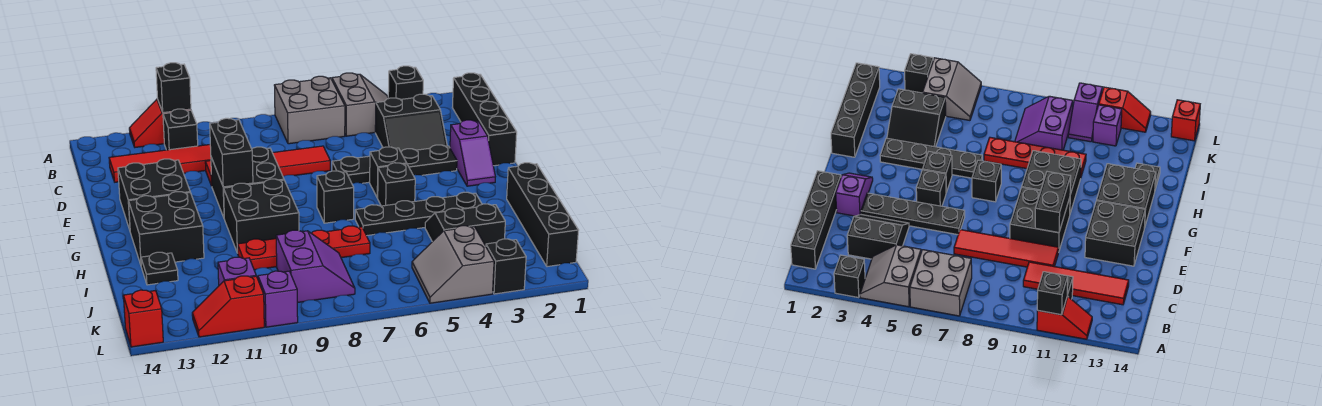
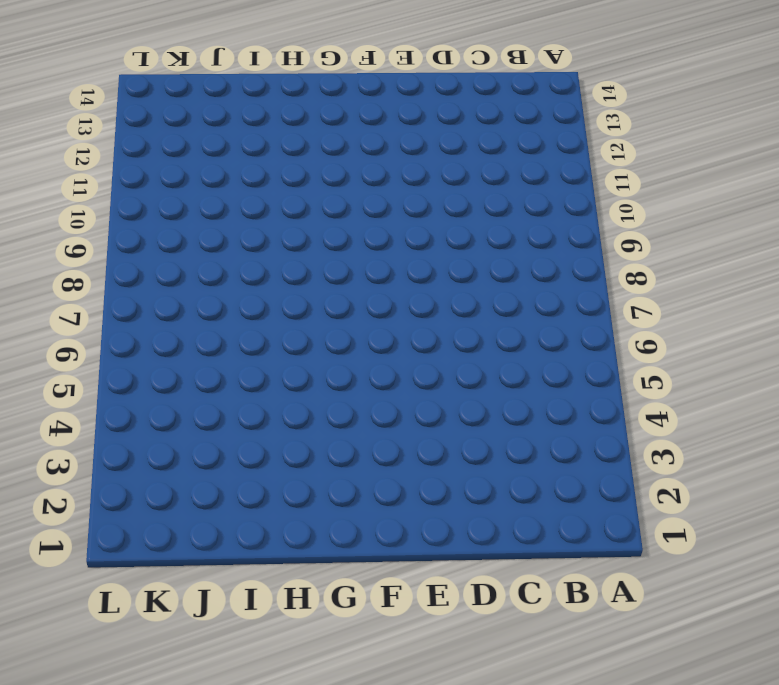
none -> black 1x1 brick [388,66,423,99]
none -> grey 2x2 slope [332,73,389,136]
none -> grey 2x2 brick [274,76,345,144]
none -> red 1x2 slope [129,99,191,147]

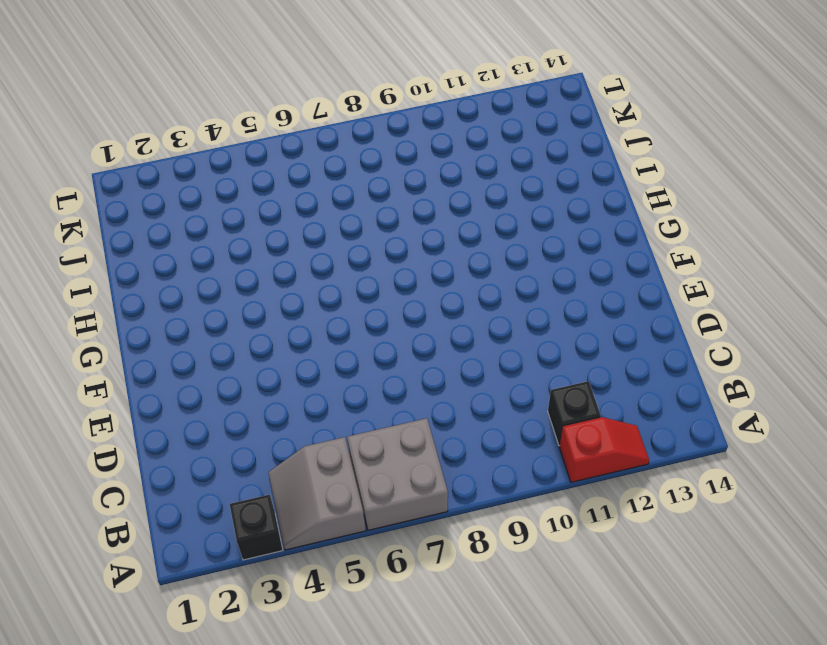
none -> black 1x4 brick [452,73,517,166]
none -> black 2x2 slope [375,94,447,152]
none -> red 1x4 tile [109,145,211,182]
none -> red 1x4 tile [205,146,330,186]

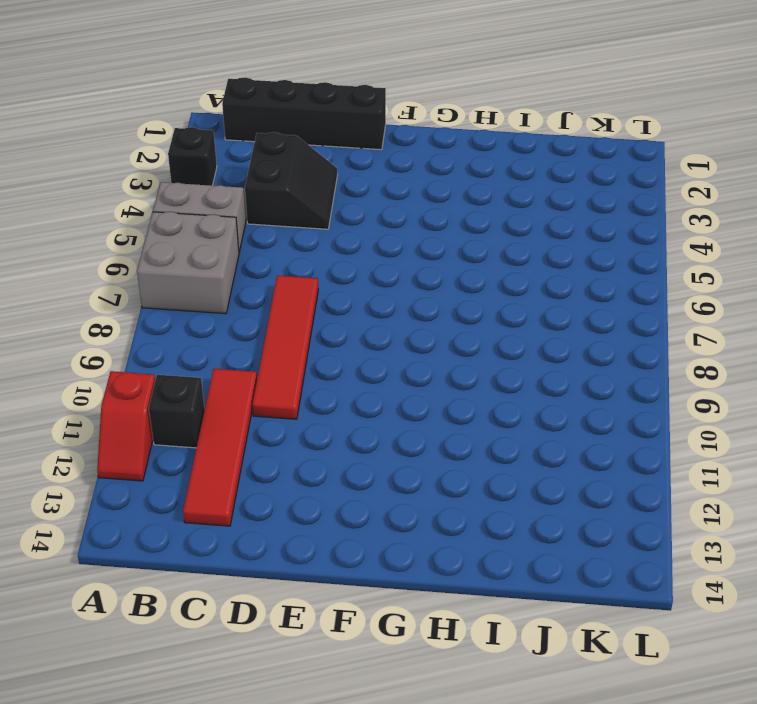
none -> purple 1x2 slope [450,120,495,186]
none -> black 1x4 plate [332,145,457,184]
none -> black 2x2 brick [211,147,284,217]
none -> black 2x2 brick [118,159,190,230]

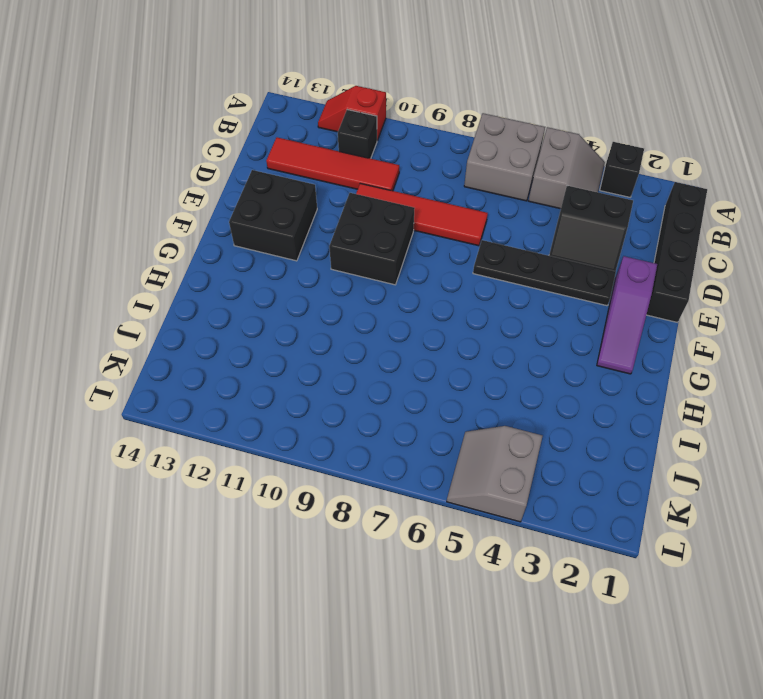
purple 1x3 slope [597,256,657,374] -> purple 1x2 slope [450,120,495,186]
none -> black 1x1 brick [370,147,407,198]
none -> black 1x1 brick [378,163,415,206]
none -> black 1x1 brick [317,171,354,223]
none -> black 2x2 brick [224,179,299,253]

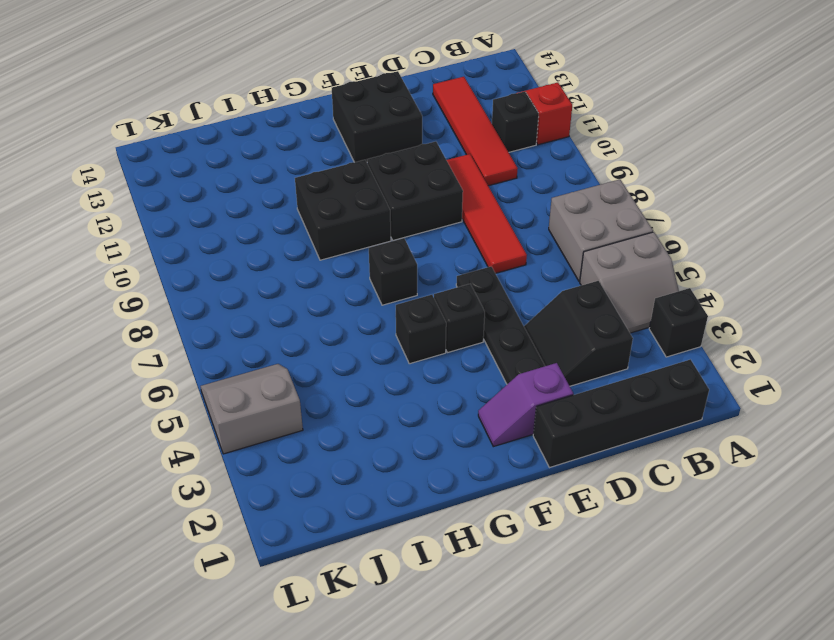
none -> black 2x2 brick [129,192,204,265]
none -> black 1x4 brick [507,163,579,267]
none -> black 1x4 plate [355,192,482,236]
none -> black 2x2 slope [425,204,505,246]

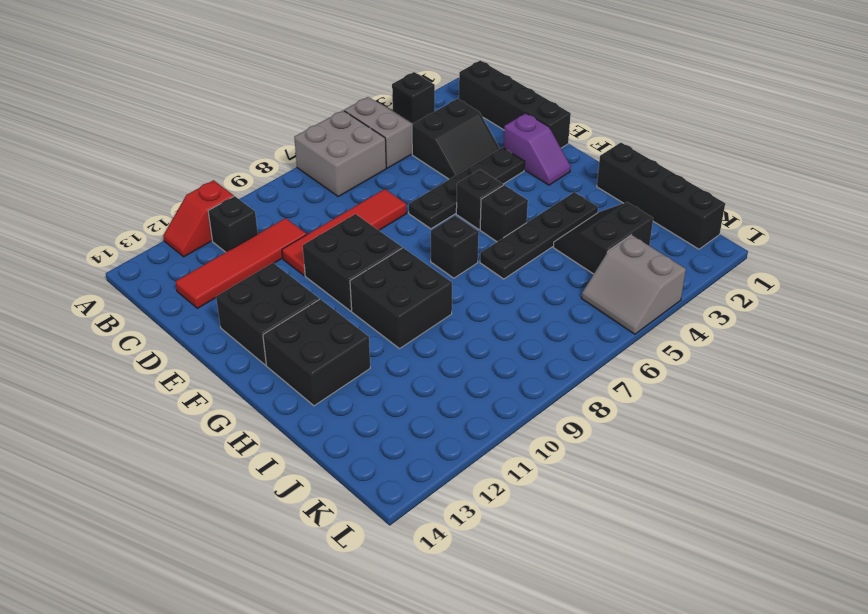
none -> red 1x4 plate [238,226,370,270]
none -> black 1x1 plate [141,252,178,285]
none -> purple 2x2 slope [276,230,355,303]
none -> purple 1x2 slope [257,271,298,327]

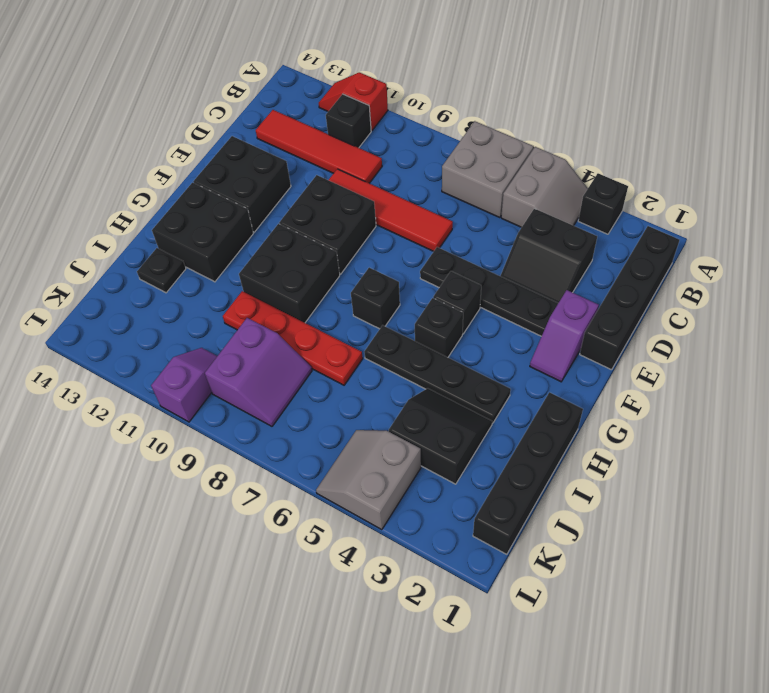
none -> purple 1x1 brick [218,257,256,285]
none -> black 1x1 brick [486,239,526,294]
none -> red 1x2 slope [192,276,264,337]
none -> red 1x1 brick [123,290,163,347]

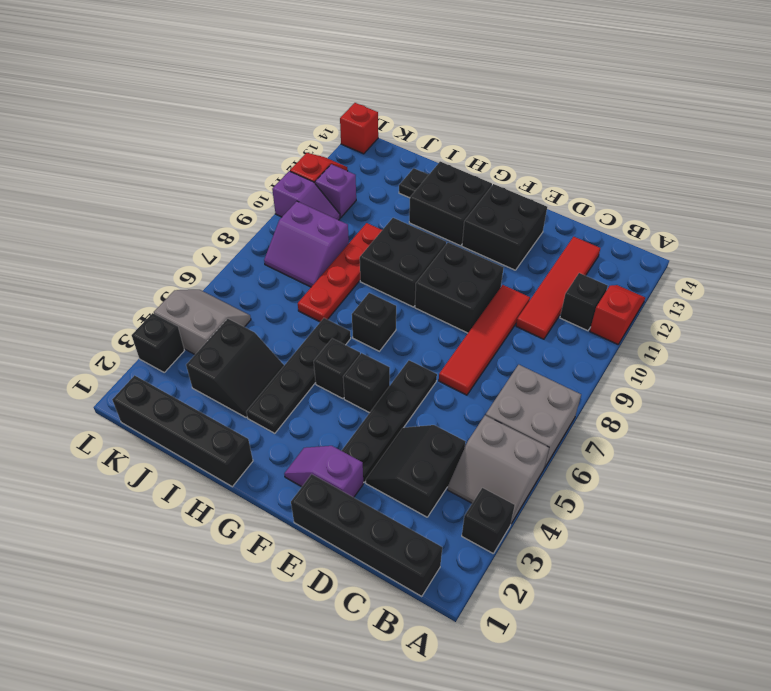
none -> black 1x1 brick [156,63,191,113]
none -> black 1x2 brick [210,118,253,187]

